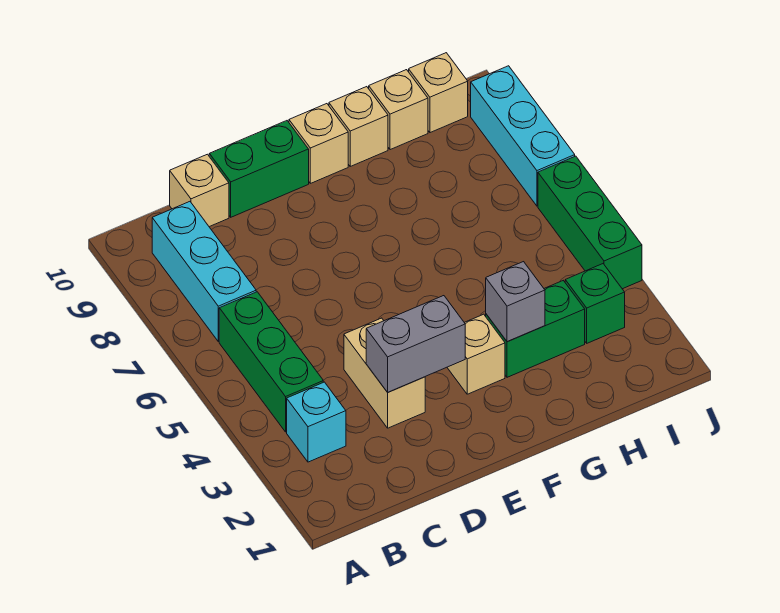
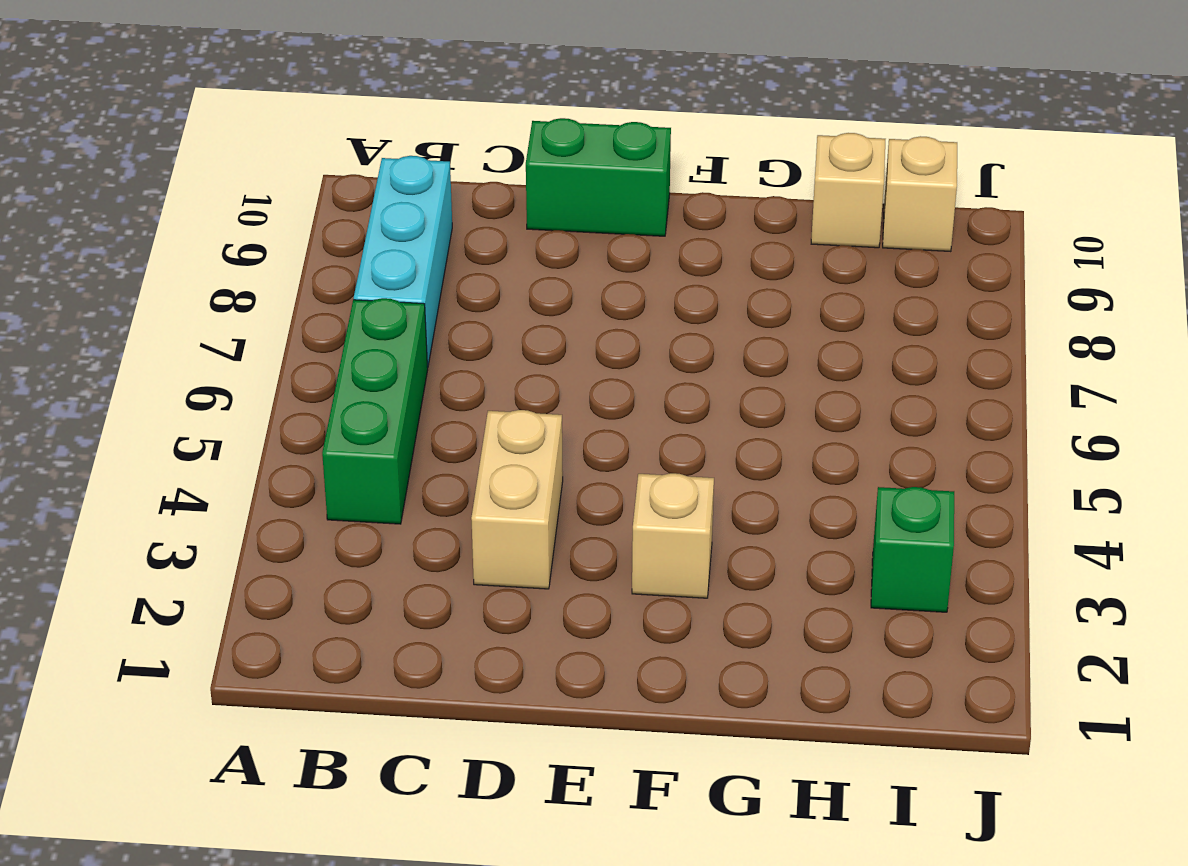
none -> cyan 1x1 brick [287,382,346,462]
none -> tan 1x1 brick [170,154,229,227]
none -> tan 1x1 brick [289,104,348,183]

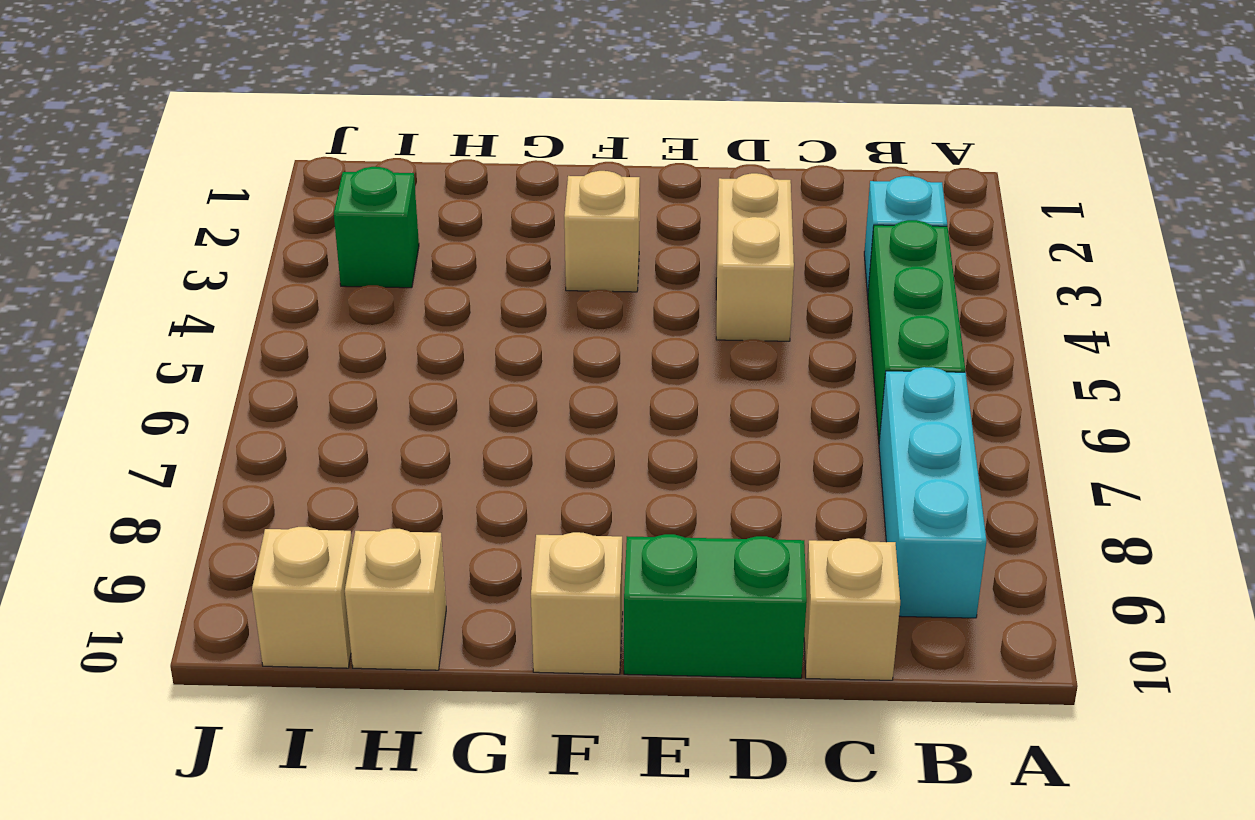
none -> green 1x2 brick [486,281,585,377]
none -> tan 1x1 brick [329,87,388,166]
none -> green 1x3 brick [538,156,642,289]

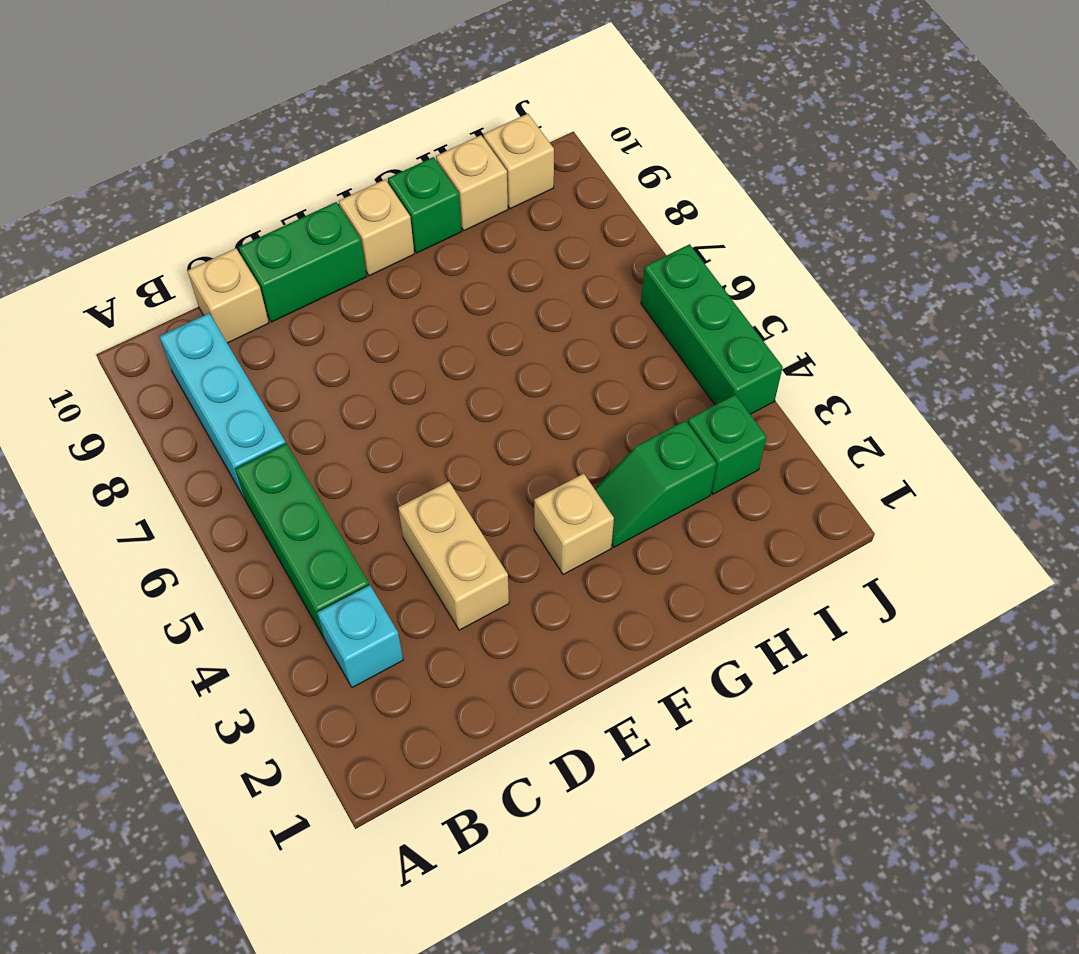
green 1x2 slope [595,420,717,547] -> green 1x2 brick [486,281,585,377]
green 1x1 brick [388,157,461,253] -> tan 1x1 brick [329,87,388,166]
none -> cyan 1x3 brick [471,66,575,206]
none -> grey 1x2 brick [366,296,465,392]
none -> grey 1x1 brick [486,262,545,342]

